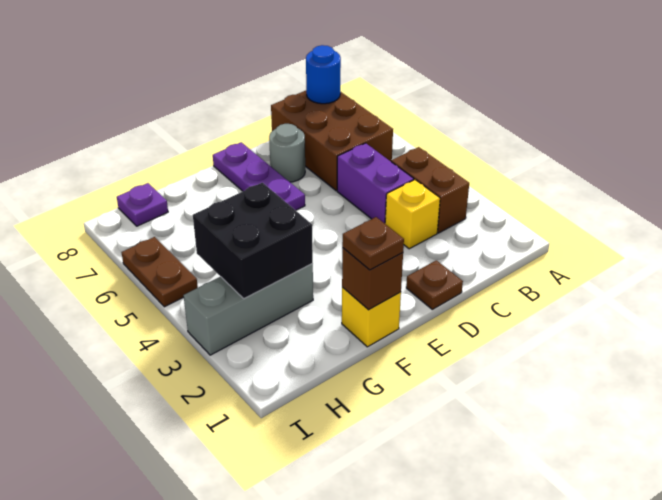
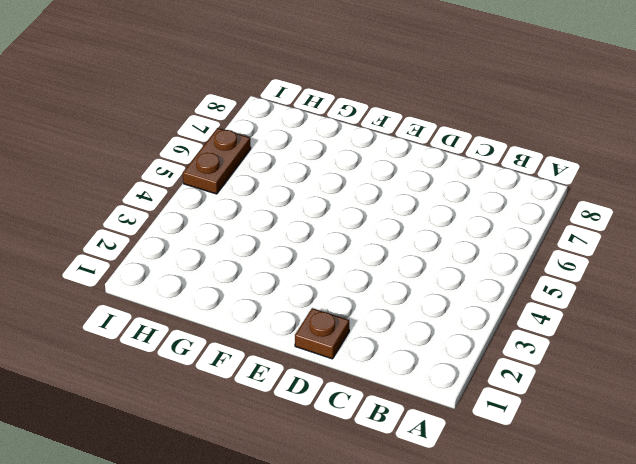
none -> brown 1x2 brick [391,147,469,233]
none -> brown 2x3 brick [271,91,393,191]
none -> yellow 1x1 brick [385,180,440,249]

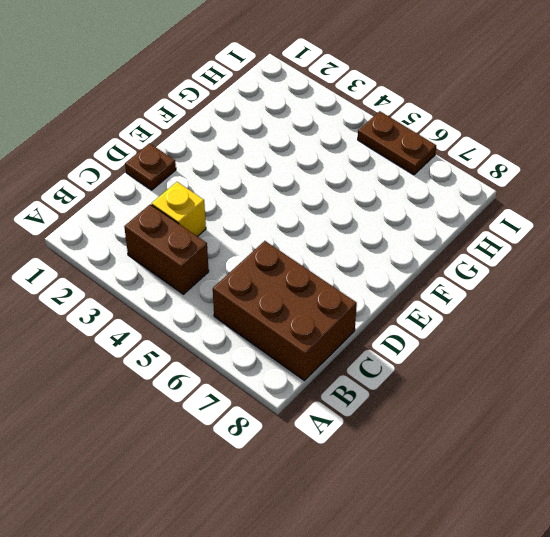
none -> purple 1x2 brick [337,143,414,223]
none -> grey 1x1 round brick [269,124,305,182]
none -> purple 1x3 plate [213,142,305,210]

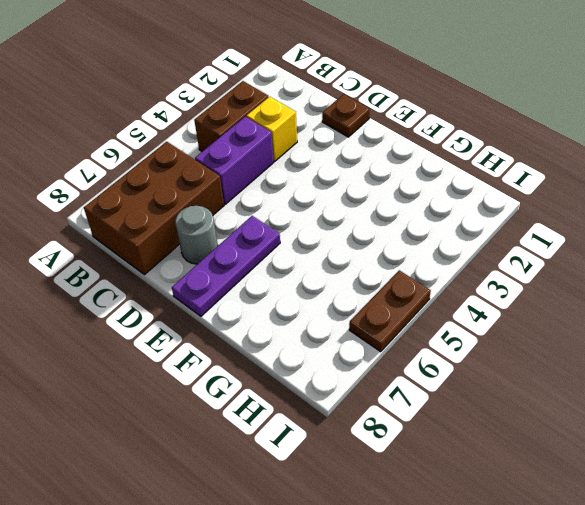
none -> yellow 1x1 brick [342,287,401,347]
none -> grey 1x3 brick [183,264,313,355]
none -> purple 1x1 plate [117,183,168,226]

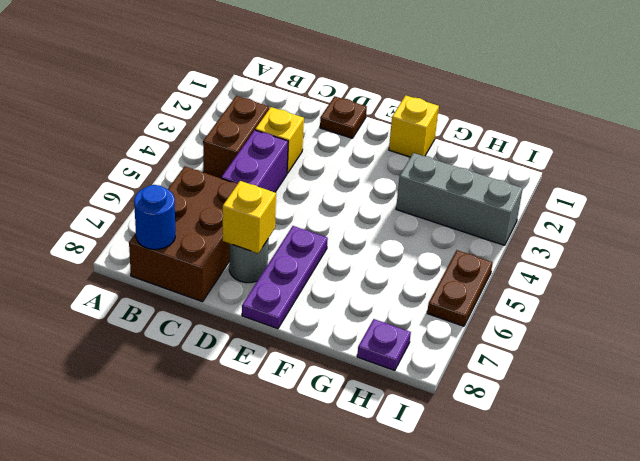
yellow 1x1 brick [223,181,276,253] -> none
none -> brown 1x1 brick [342,248,403,310]
none -> black 2x2 brick [193,183,313,298]
none -> brown 1x1 plate [342,217,404,270]

